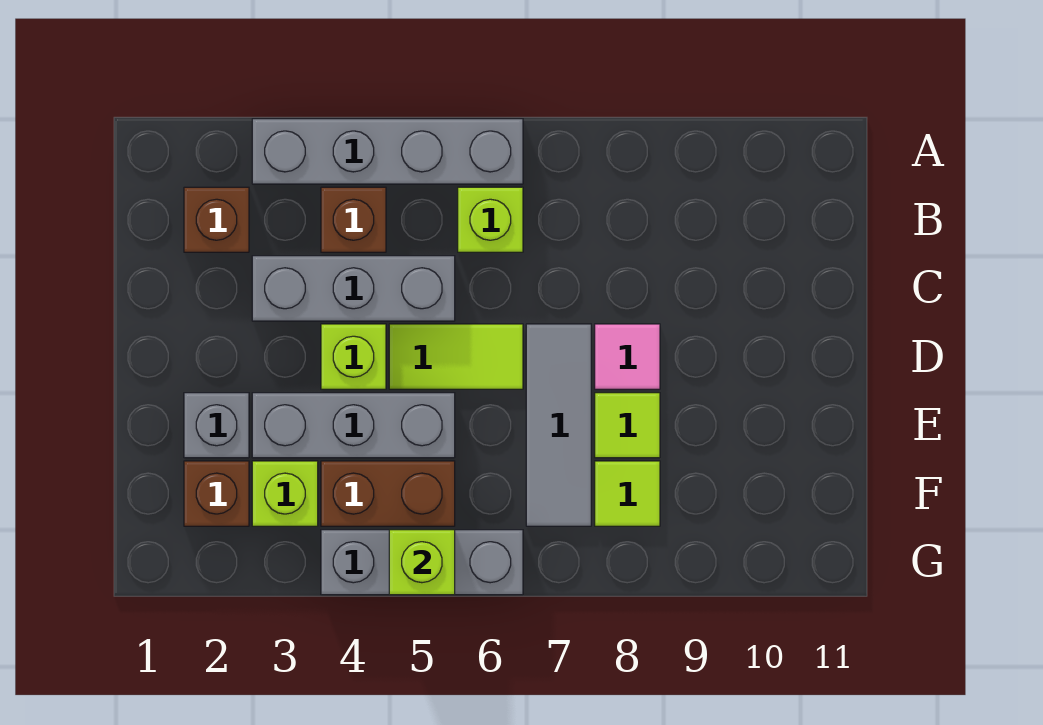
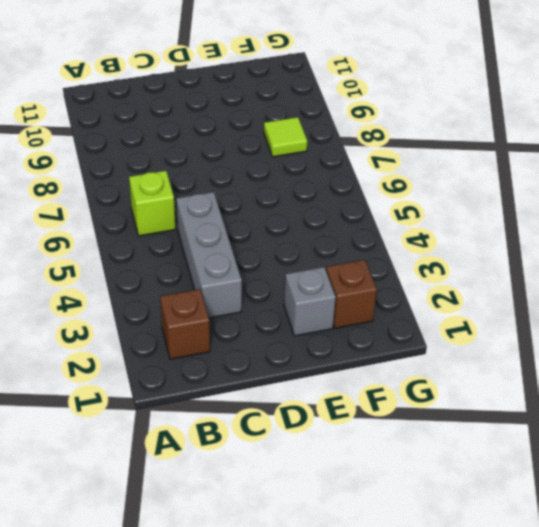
none -> grey 1x4 brick [252,119,523,184]
none -> brown 1x1 brick [321,187,386,252]
none -> lime 1x1 brick [321,324,386,389]

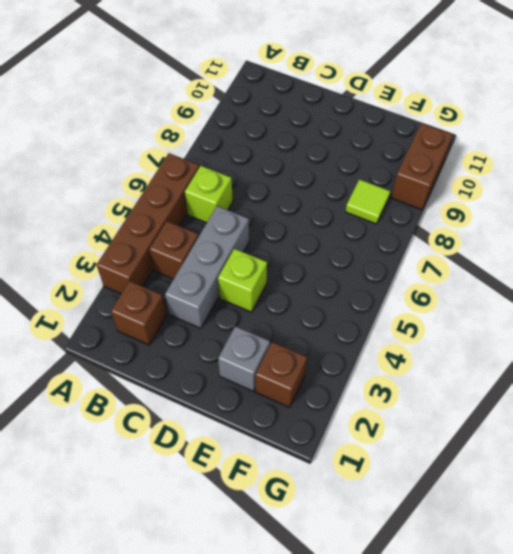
brown 1x4 brick [97,153,199,294] -> grey 1x4 brick [252,119,523,184]
brown 1x2 brick [391,123,453,210] -> brown 1x2 brick moved to [321,461,455,526]
none -> lime 1x2 tile [389,324,523,389]
none -> grey 1x3 tile [526,324,591,526]
none -> pink 1x1 tile [595,324,660,389]

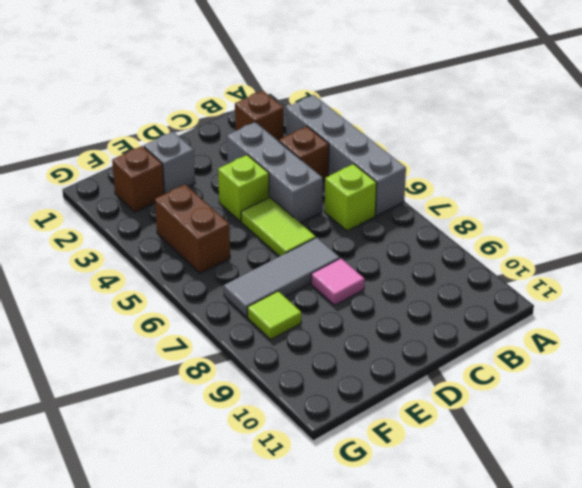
none -> grey 1x3 brick [252,393,455,458]
none -> lime 1x1 tile [595,393,660,458]
none -> lime 1x1 brick [252,461,318,526]

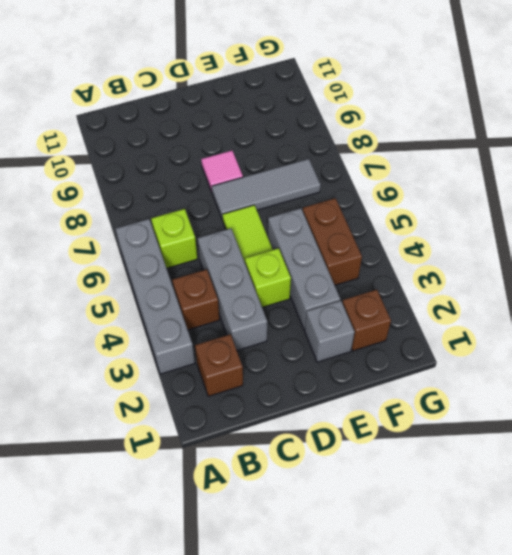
none -> lime 1x1 tile [595,393,660,458]
none -> lime 1x1 brick [252,461,318,526]
none -> lime 1x1 tile [595,461,660,526]

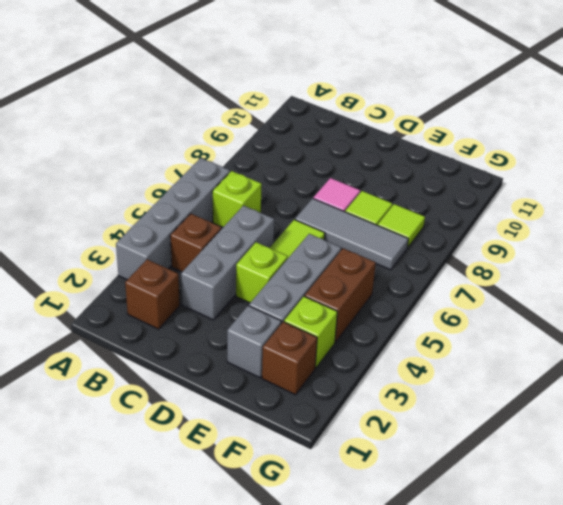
none -> grey 1x3 brick [321,530,523,595]
none -> lime 1x1 brick [389,530,455,595]

